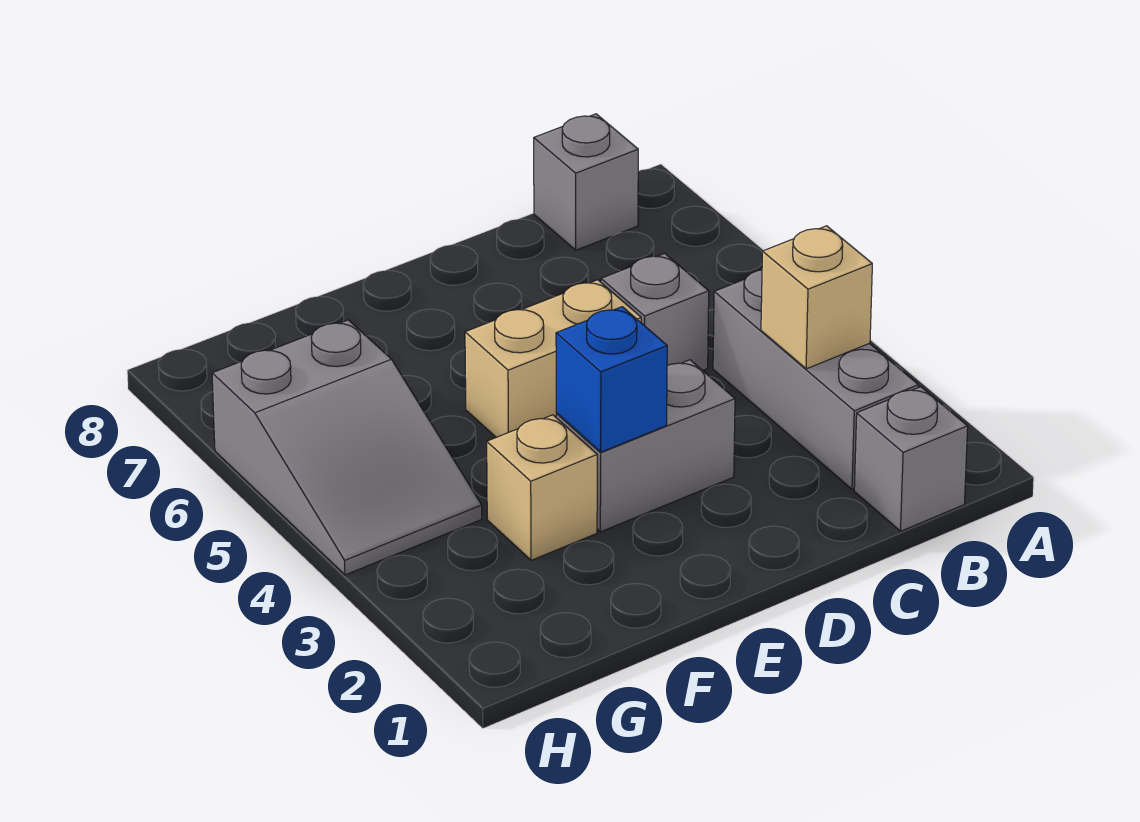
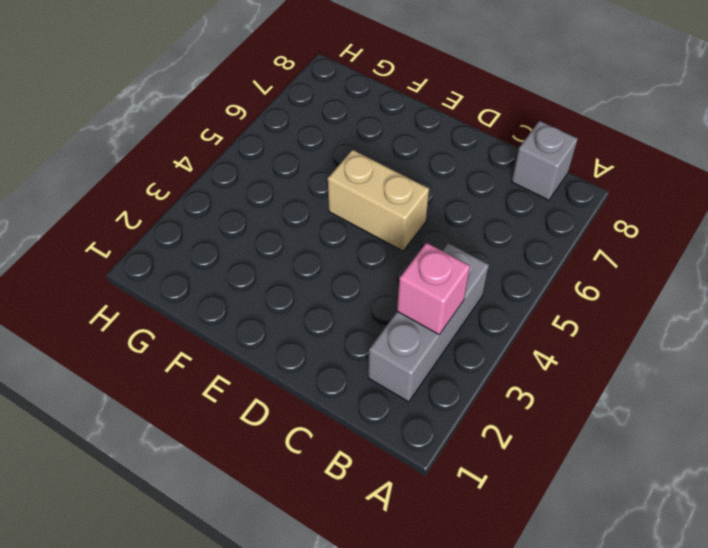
pink 1x1 brick [397,243,470,334] -> tan 1x1 brick [761,226,872,369]
none -> grey 1x1 brick [854,387,968,531]
none -> grey 1x1 brick [601,253,709,370]

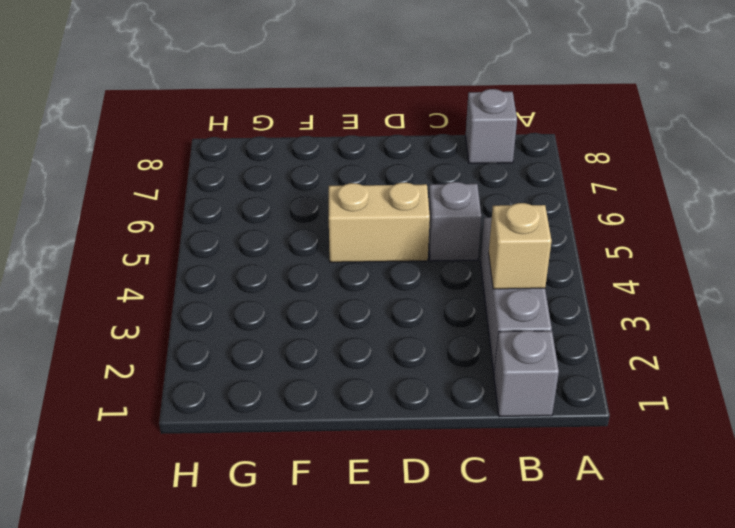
none -> grey 1x2 brick [556,360,735,532]
none -> tan 1x1 brick [487,415,597,560]

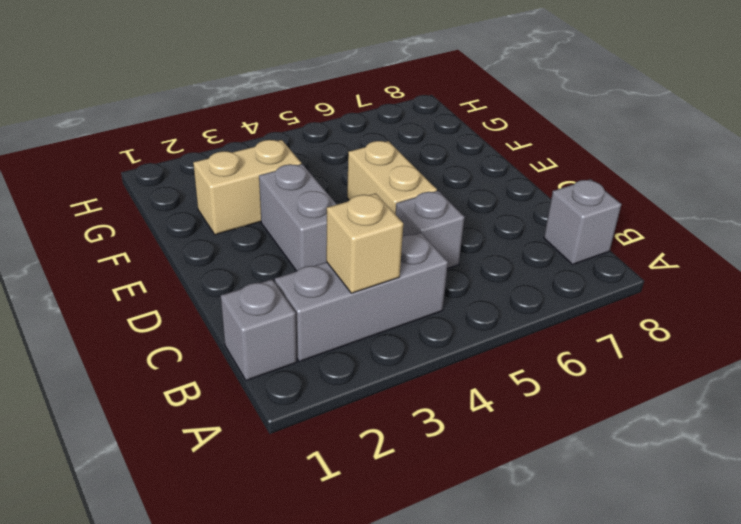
tan 1x2 brick [193,140,301,235] -> tan 1x1 brick [487,415,597,560]
none -> grey 2x3 slope [212,320,482,575]
none -> blue 1x1 brick [556,307,667,452]

